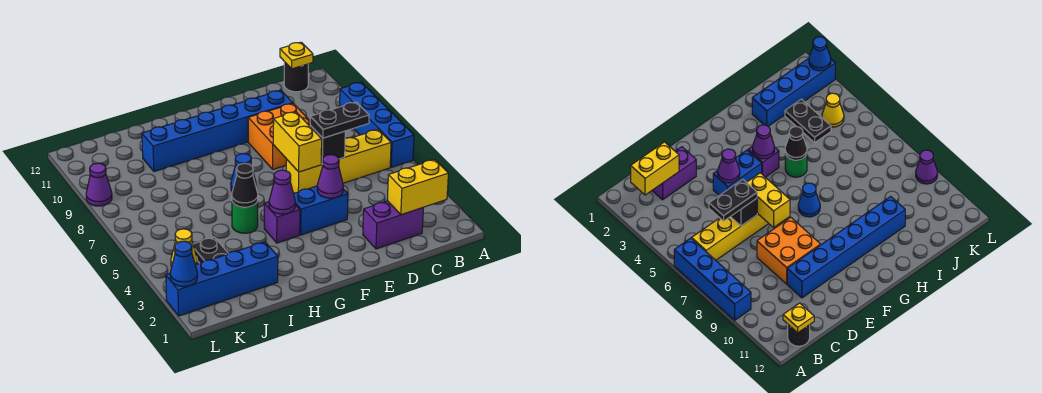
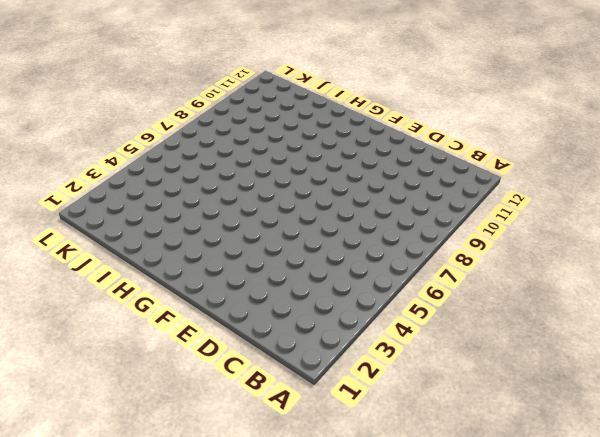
none -> blue 1x4 brick [340,82,414,167]
none -> yellow 1x4 brick [286,130,391,193]
none -> black 1x1 round brick [284,62,308,92]

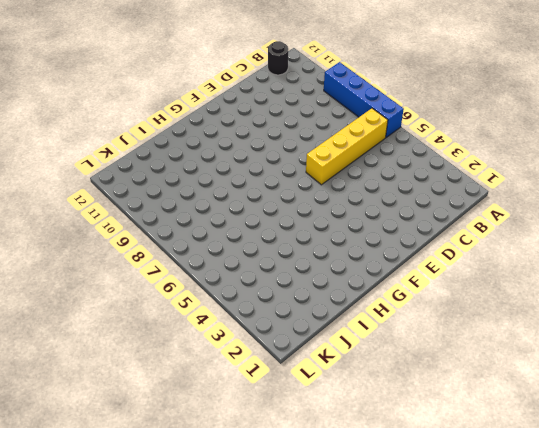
none -> purple 1x2 brick [363,201,423,249]
none -> orange 2x2 brick [248,103,310,169]
none -> blue 1x6 brick [142,90,293,172]

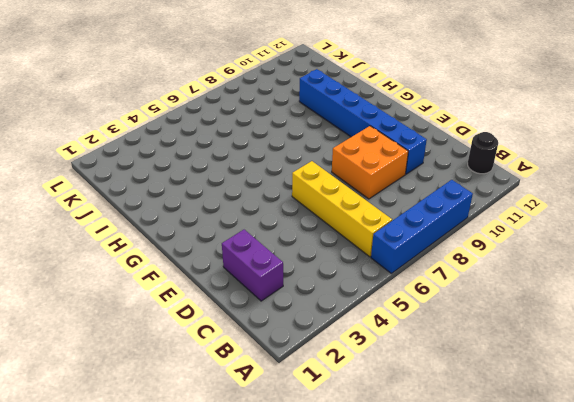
none -> blue 1x2 brick [294,186,348,235]
none -> purple 1x1 brick [264,202,300,243]
none -> blue 1x1 cone [231,154,256,191]

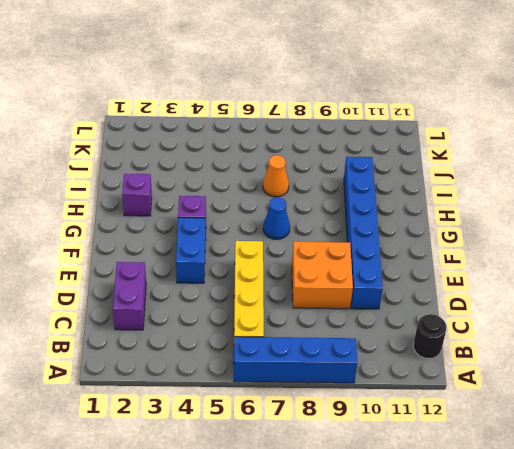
purple 1x1 brick [122,174,152,216] -> none
orange 1x1 cone [263,155,289,197] -> none
none -> green 1x1 round brick [232,202,258,233]
none -> blue 1x4 brick [166,242,278,316]
none -> black 1x2 plate [193,237,228,263]

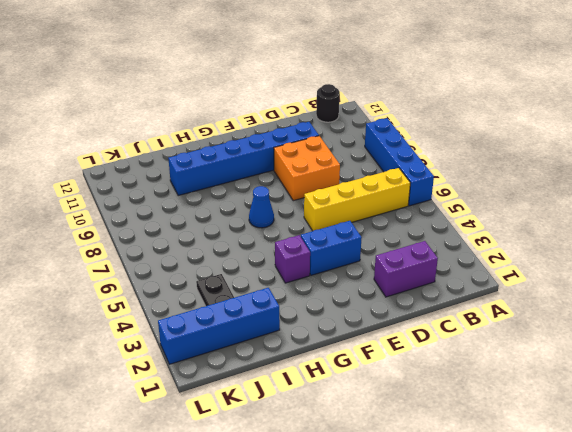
none -> green 1x1 round brick [232,202,258,233]
none -> yellow 1x1 cone [171,229,197,267]
none -> purple 1x1 cone [86,163,112,206]

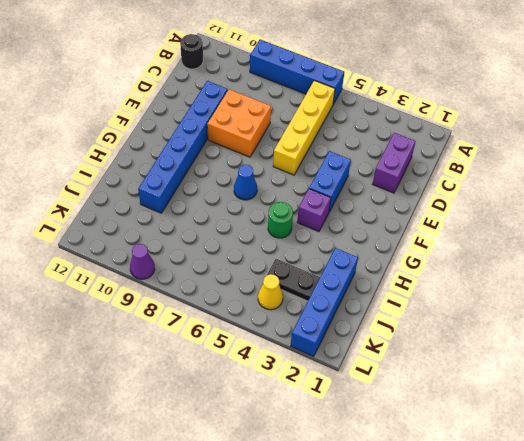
none -> yellow 1x2 brick [387,159,448,215]
none -> yellow 1x1 plate [280,42,313,69]
none -> black 1x1 brick [310,125,345,164]

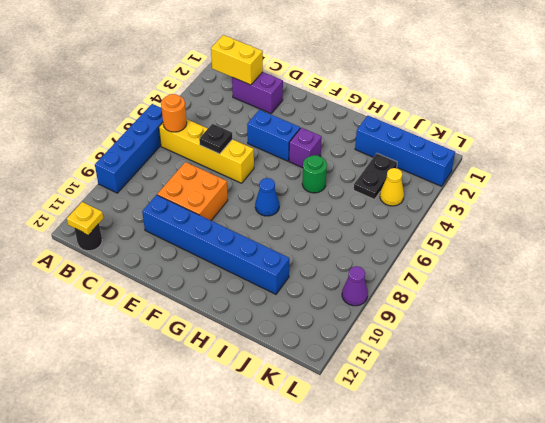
orange 1x1 round brick [161,94,187,132] -> none
black 1x1 plate [199,124,232,154] -> black 1x1 brick [310,125,345,164]
none -> purple 1x1 cone [317,155,343,198]
none -> yellow 1x2 brick [273,112,322,172]
none -> purple 1x1 cone [269,170,295,214]

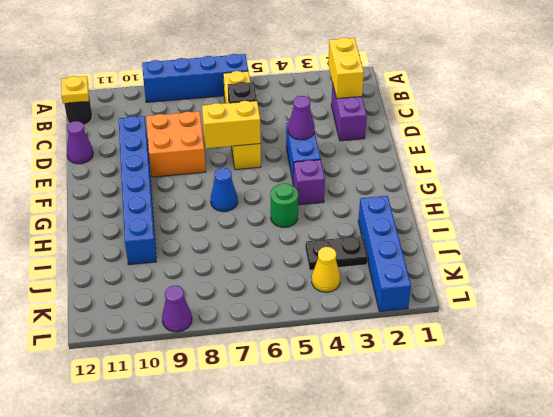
purple 1x1 cone [67,121,93,164] -> purple 1x1 cone moved to [269,170,295,214]
none -> black 1x1 cone [232,164,258,207]
none -> blue 1x1 cone [170,241,197,287]
none -> black 1x2 plate [310,102,369,138]

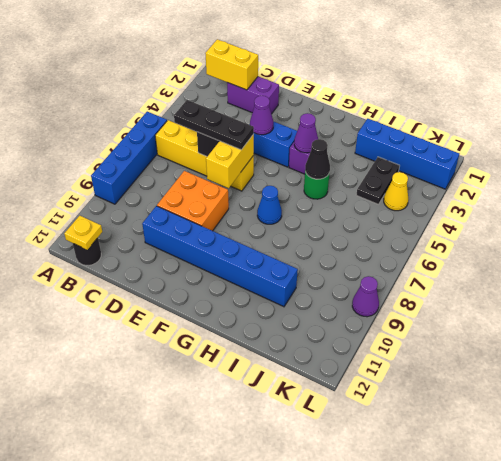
black 1x3 plate [174,100,254,150] -> black 1x2 plate [310,102,369,138]
none -> blue 1x1 cone [170,241,197,287]

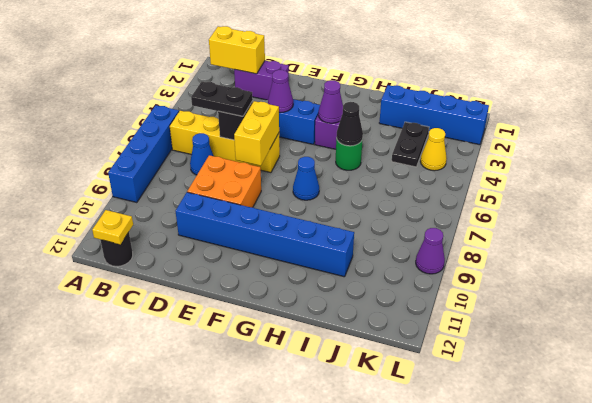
blue 1x1 cone [190,133,214,175] -> blue 1x1 cone moved to [170,241,197,287]

